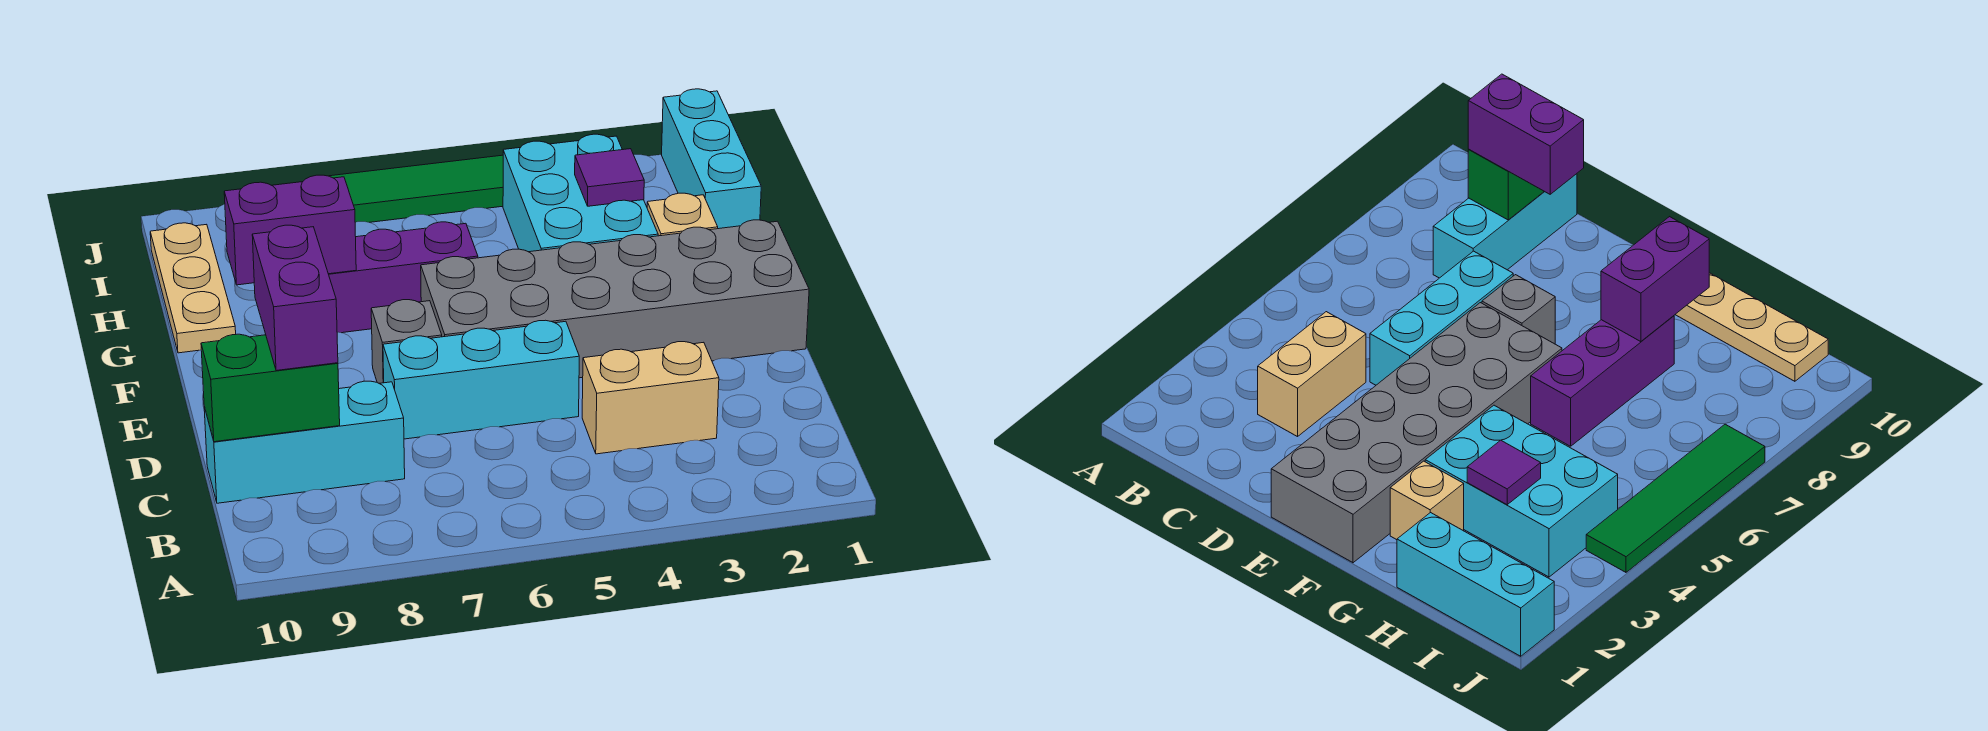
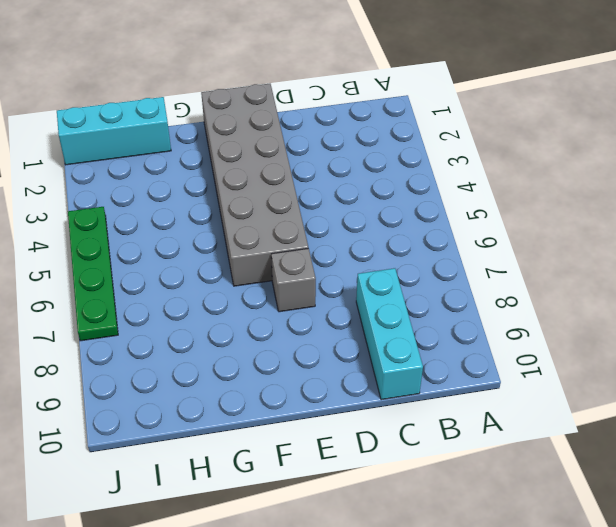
green 1x4 plate [68,207,118,341] -> green 1x4 tile [330,155,503,222]
none -> tan 1x2 brick [582,342,719,454]
none -> cyan 1x3 brick [383,320,579,439]
none -> tan 1x1 brick [647,193,718,236]

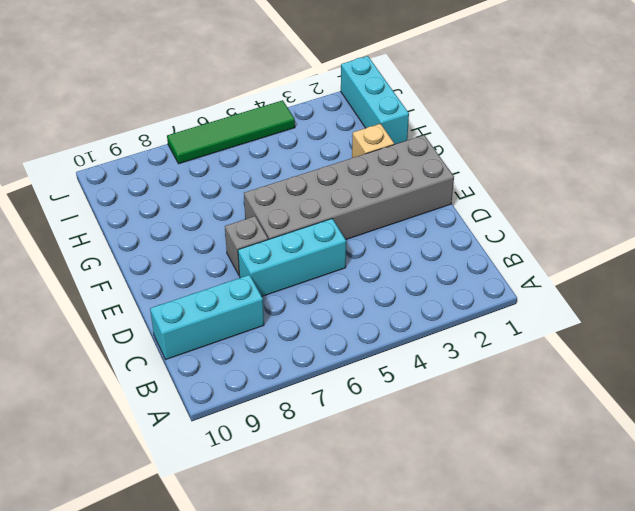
none -> tan 1x2 brick [582,342,719,454]
none -> cyan 2x3 brick [503,134,658,252]
none -> purple 1x3 brick [329,222,478,333]

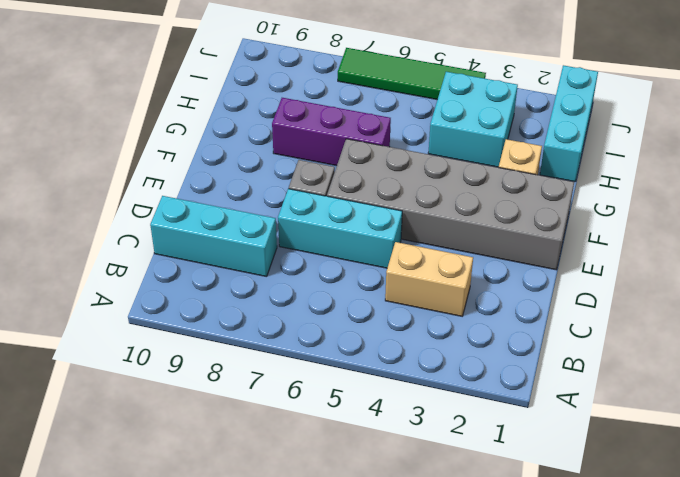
cyan 2x2 brick [428,72,518,167] -> cyan 2x3 brick [503,134,658,252]
none -> tan 1x3 plate [150,223,236,353]
none -> green 1x2 brick [201,334,340,442]
none -> purple 1x2 brick [224,175,356,285]

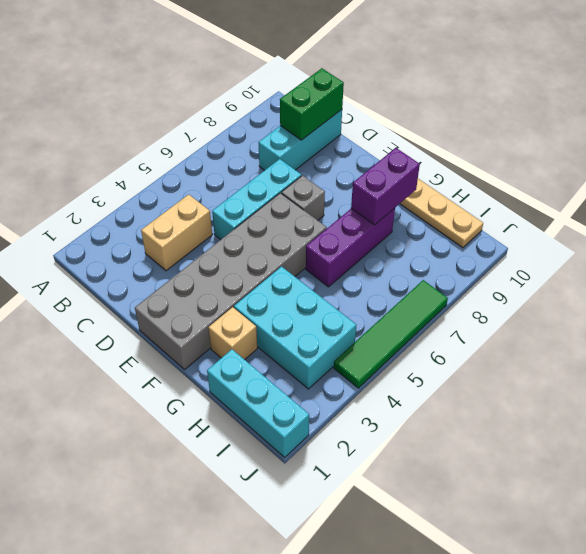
none -> purple 1x1 tile [575,149,644,206]
none -> purple 1x2 brick [252,225,338,371]

